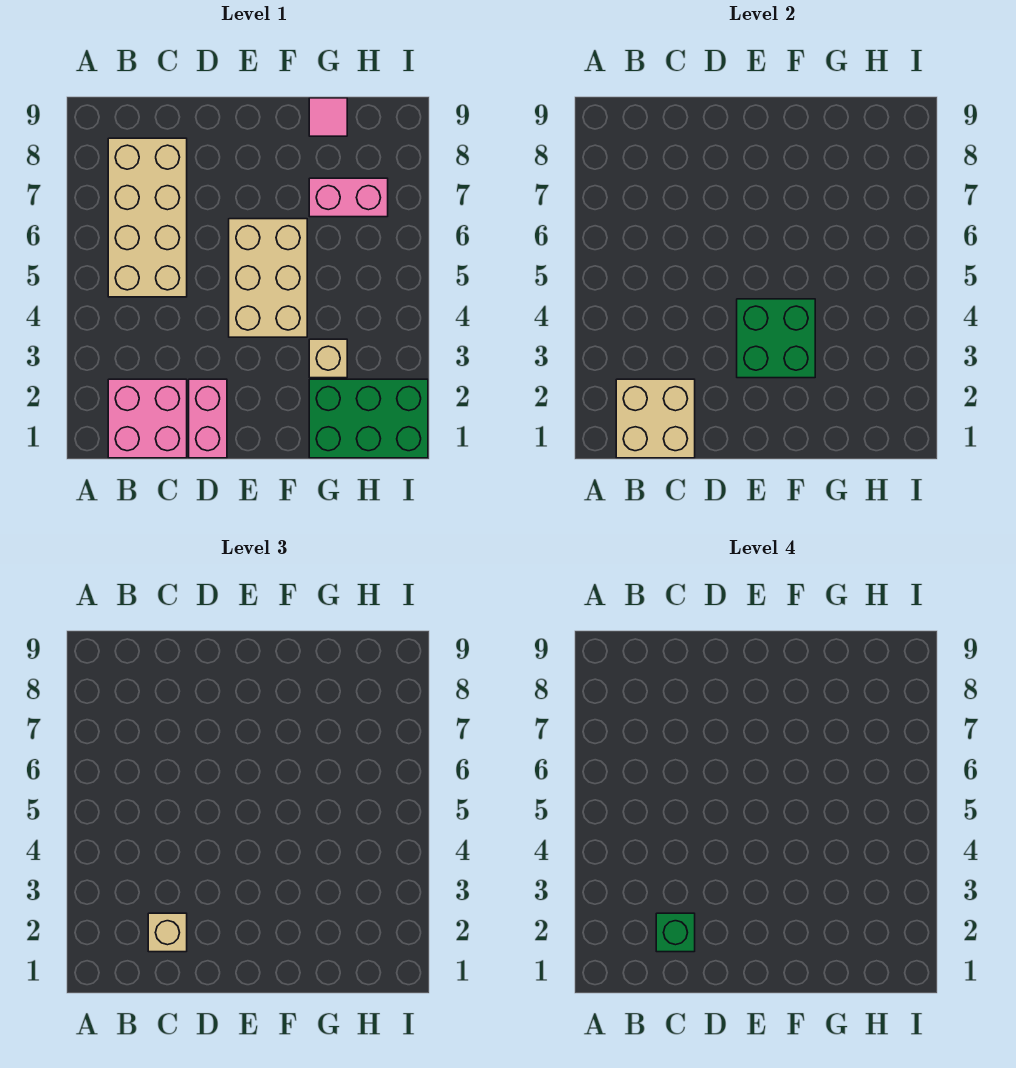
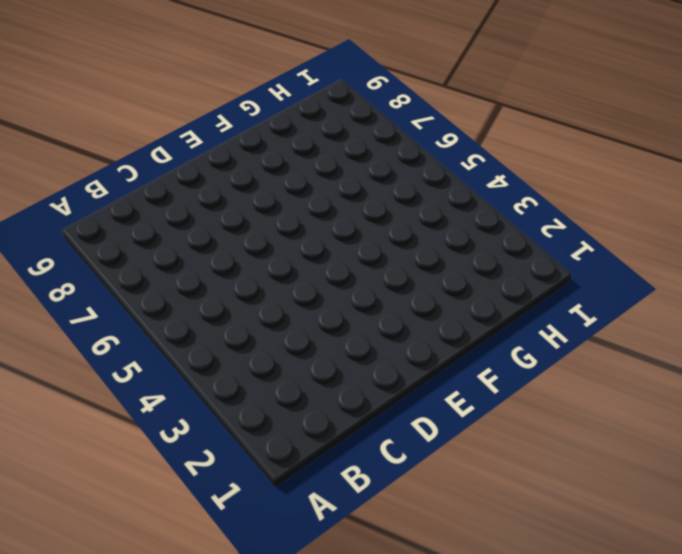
none -> pink 2x2 brick [108,379,187,458]
none -> tan 2x4 brick [108,138,187,297]
none -> pink 1x2 brick [189,379,227,458]

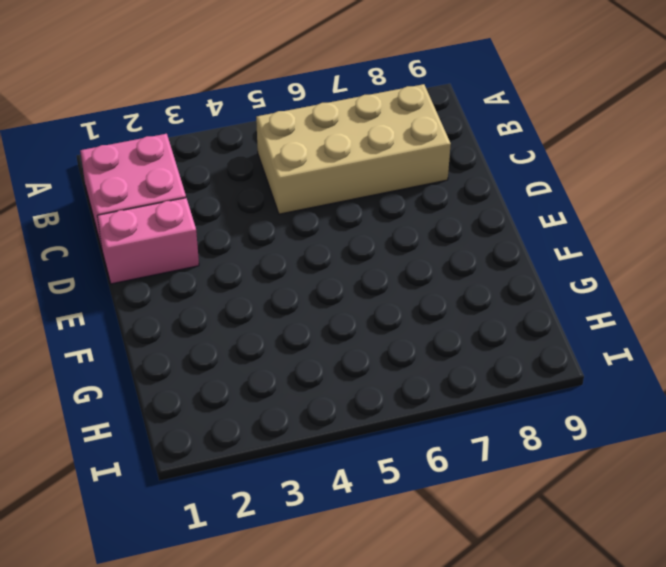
none -> tan 2x3 brick [229,219,307,337]
none -> green 2x3 brick [309,379,428,458]
none -> tan 1x1 brick [309,339,347,378]

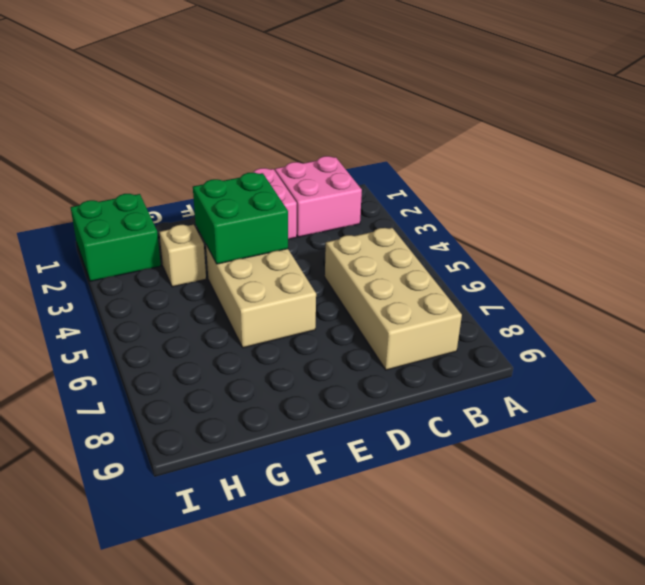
green 2x2 brick [71,194,161,281] -> green 2x3 brick [309,379,428,458]
none -> pink 1x2 brick [309,178,388,217]
none -> pink 1x1 tile [309,98,347,136]
none -> tan 2x2 brick [616,379,695,458]

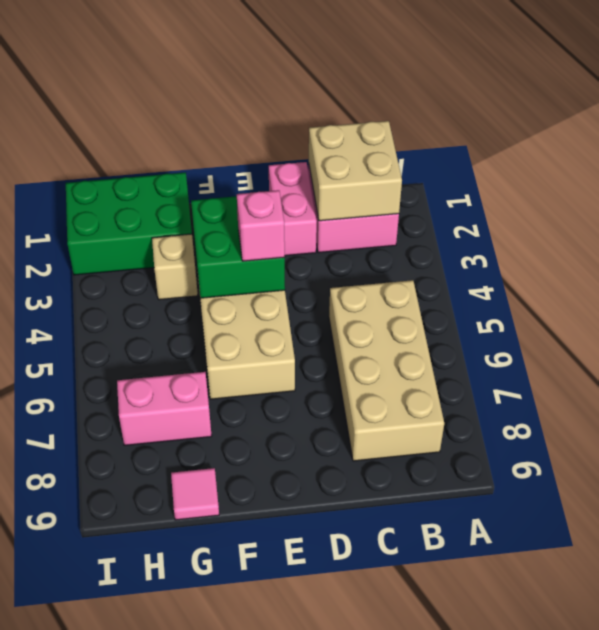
pink 1x1 brick [237,190,285,261] -> none
none -> tan 1x1 brick [148,913,187,952]
none -> green 1x1 brick [656,913,695,952]

